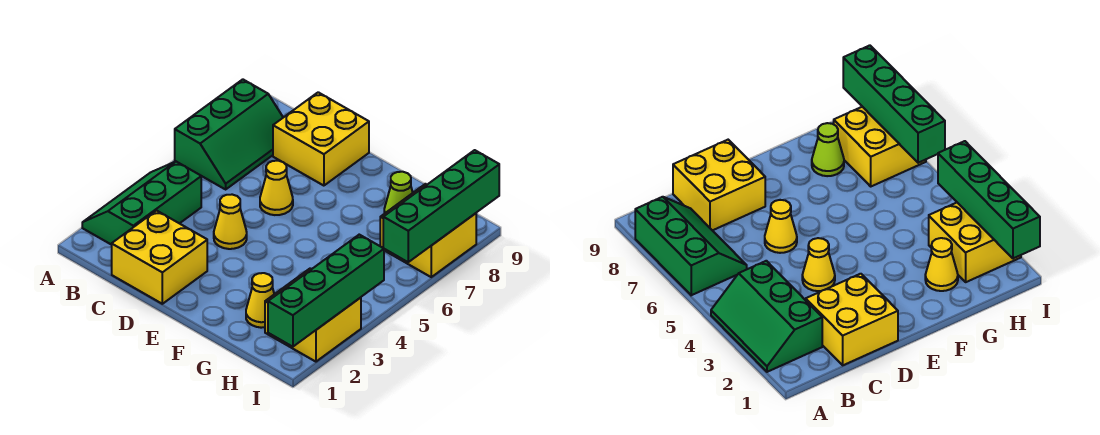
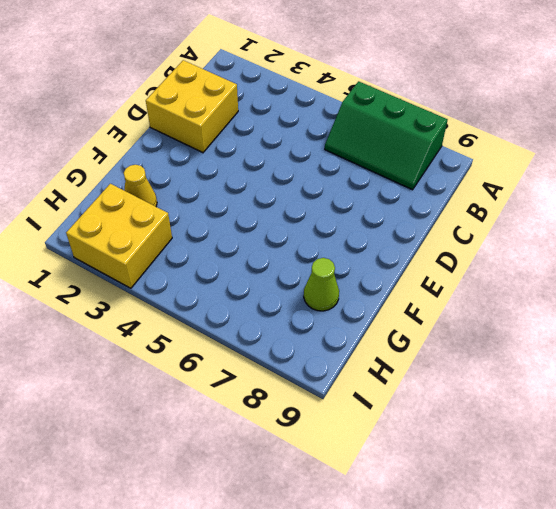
none -> green 2x3 slope [82,162,201,245]
none -> yellow 2x2 brick [273,92,369,186]
none -> yellow 1x1 cone [214,195,247,249]

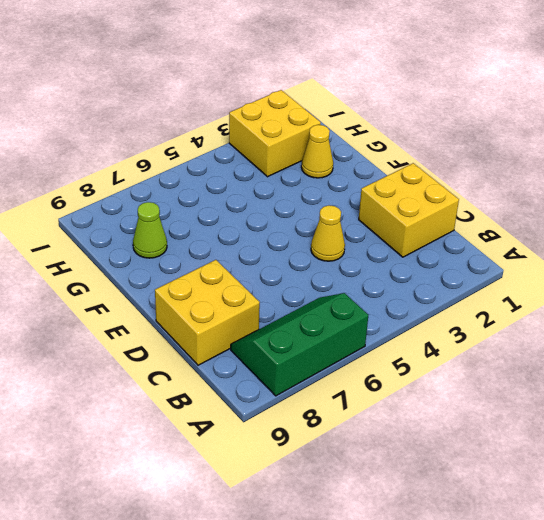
none -> green 2x3 slope [82,162,201,245]
none -> yellow 1x1 cone [260,161,293,215]
none -> yellow 2x2 brick [380,184,476,277]

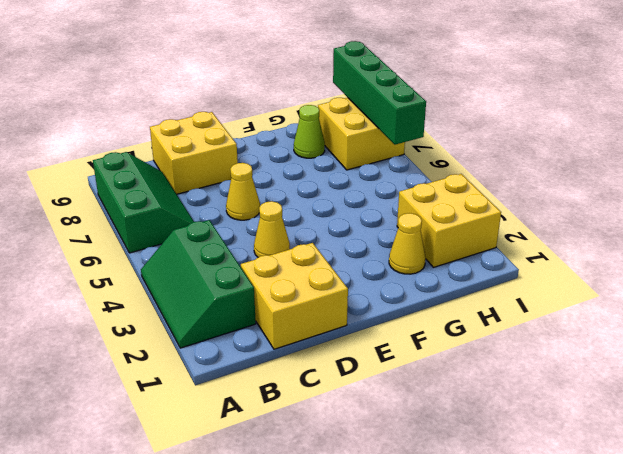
none -> green 1x4 brick [268,235,384,347]

